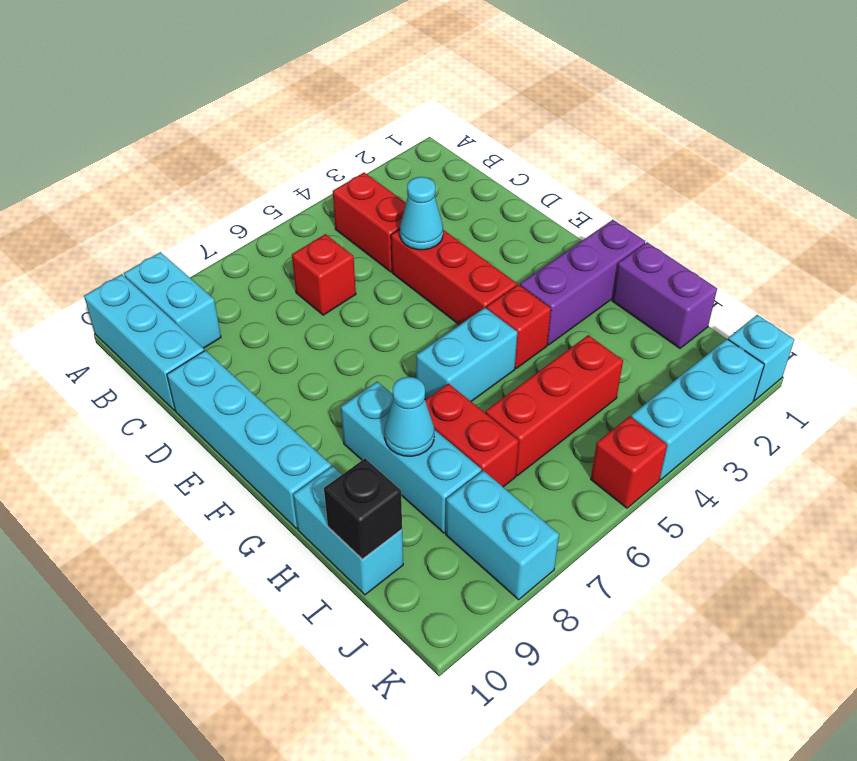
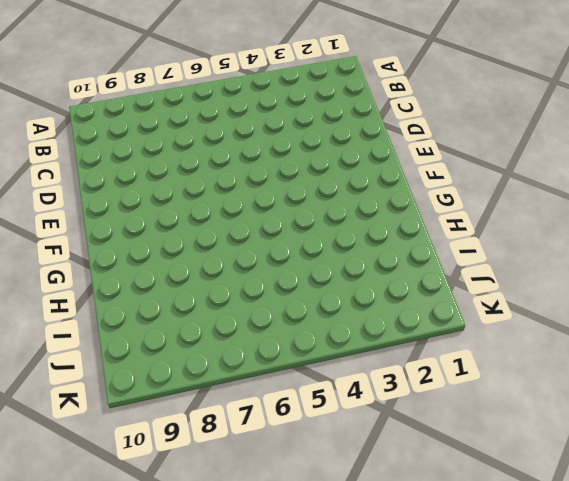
none -> cyan 1x2 brick [124,252,221,348]
none -> cyan 1x3 brick [84,274,204,410]
none -> red 1x2 brick [333,173,406,272]

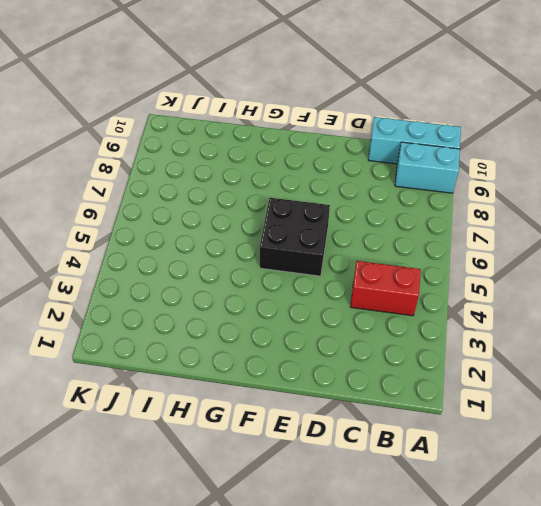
black 2x2 brick [260,198,330,276] -> none
none -> red 1x1 brick [292,234,356,315]
none -> red 1x3 brick [391,229,517,325]
none -> cyan 1x4 brick [167,350,331,529]

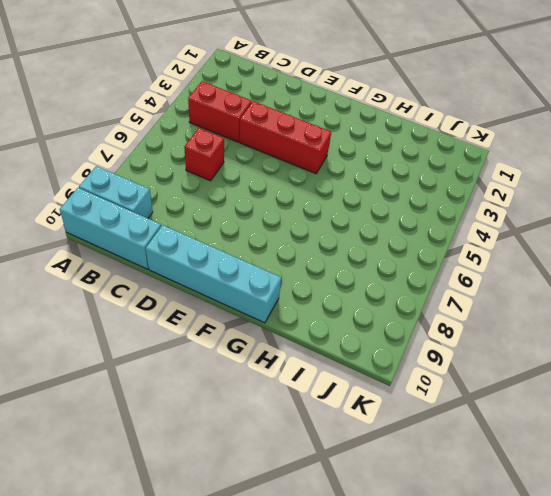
none -> purple 1x3 brick [520,220,645,345]
none -> red 1x1 brick [487,285,551,368]
none -> cyan 1x2 brick [416,308,517,401]

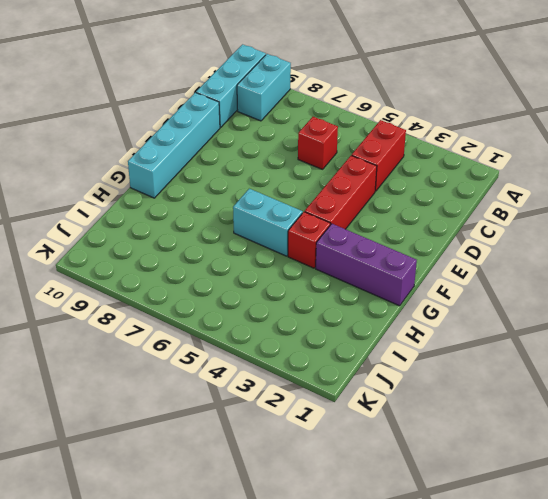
none -> cyan 1x3 brick [341,382,481,533]
none -> purple 1x2 brick [612,242,717,348]
none -> red 1x2 brick [425,383,519,487]

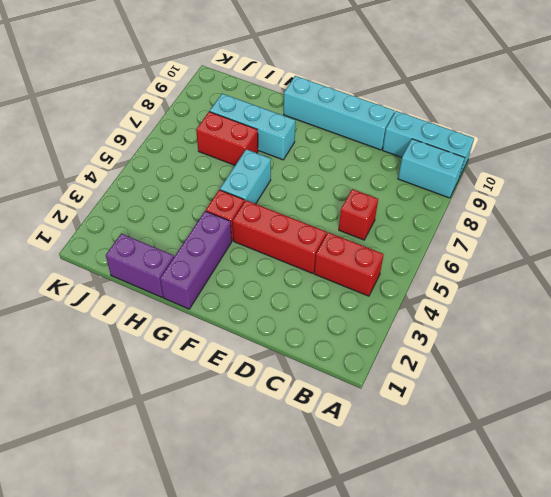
none -> cyan 1x2 brick [293,466,403,595]
none -> red 1x3 brick [486,335,623,476]
none -> cyan 1x2 brick [446,471,559,600]

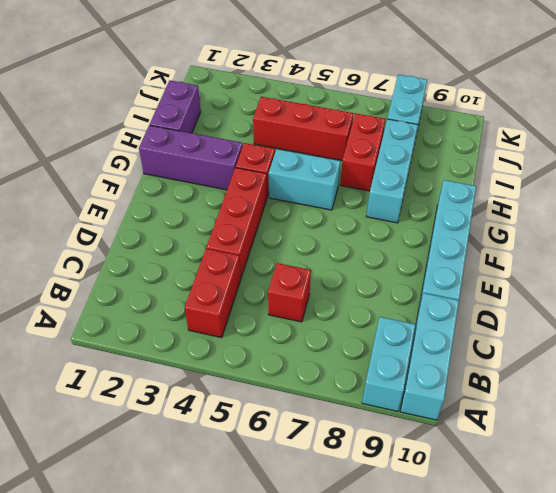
none -> cyan 1x2 brick [293,466,403,595]
none -> cyan 1x1 brick [728,315,794,401]
none -> cyan 1x3 brick [631,339,764,480]

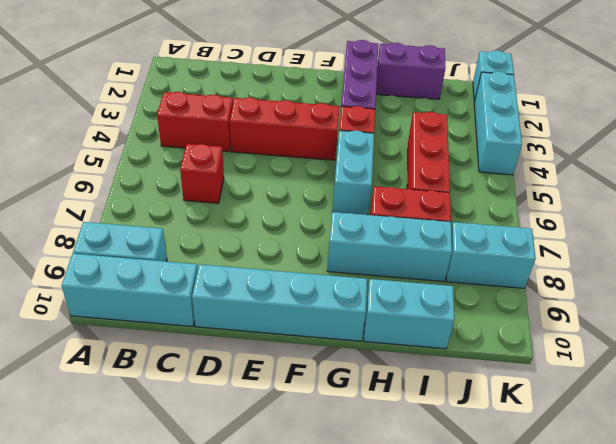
none -> red 1x1 brick [591,416,667,508]
none -> cyan 1x1 cone [400,177,443,250]
none -> cyan 1x1 cone [385,377,434,456]

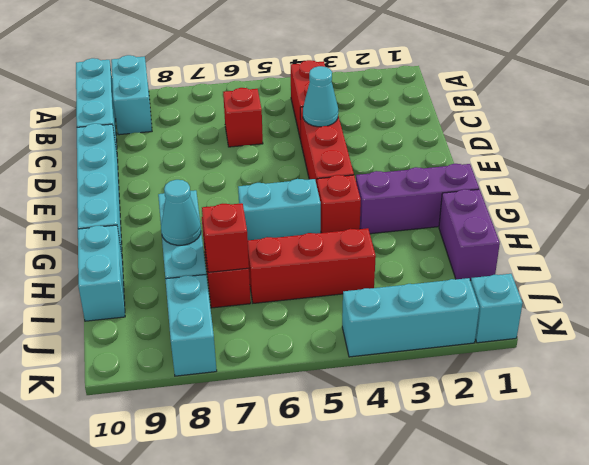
red 1x1 brick [202,203,249,272] -> red 1x1 brick moved to [591,416,667,508]
none -> black 1x1 brick [324,458,402,559]

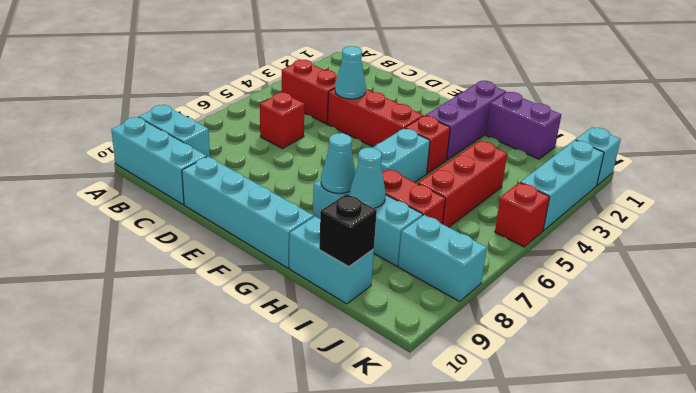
cyan 1x1 cone [321,133,355,193] -> none

